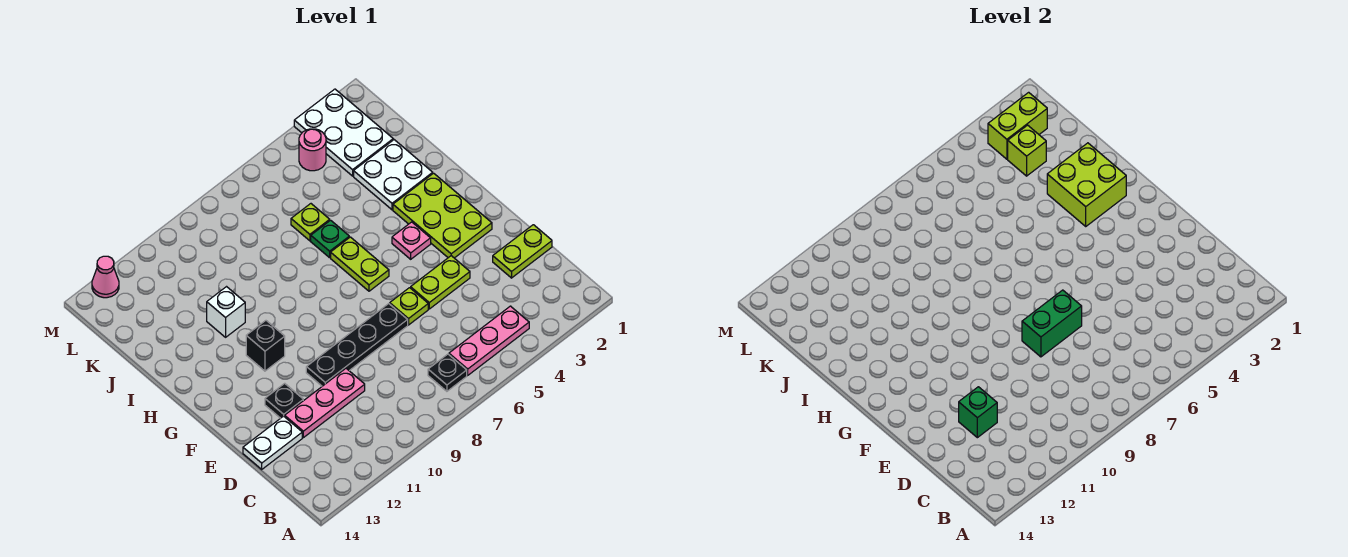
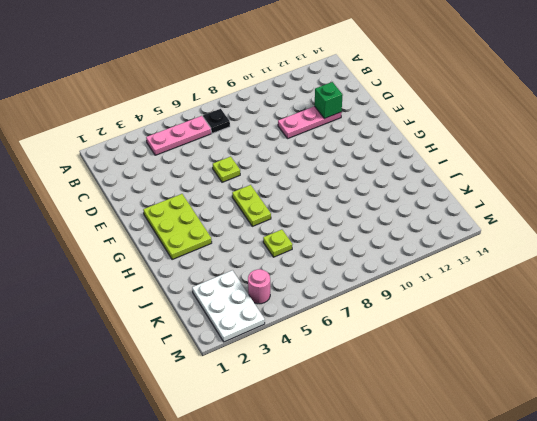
none -> lime 1x2 plate [493,225,552,278]
none -> white 1x2 plate [243,416,302,469]
none -> lime 1x2 plate [411,256,470,309]

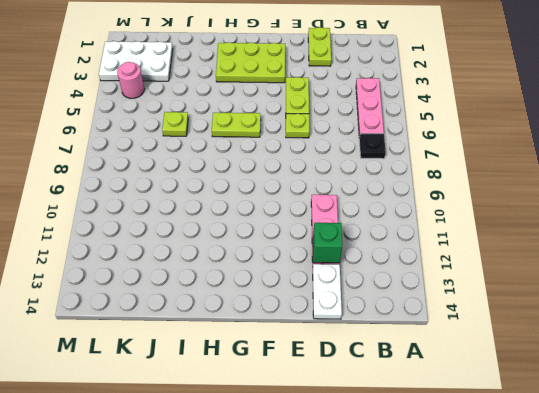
none -> black 1x4 plate [306,304,408,386]
none -> black 1x1 plate [265,383,303,418]
none -> pink 1x1 plate [392,222,431,259]

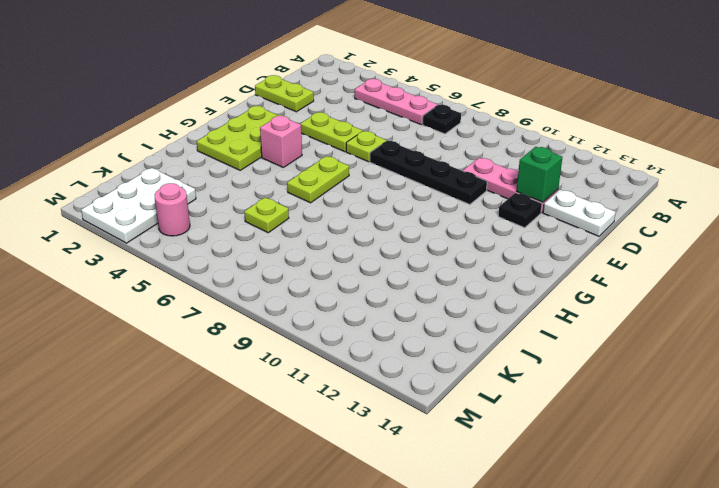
pink 1x1 brick [260,116,302,167] -> pink 1x1 plate [392,222,431,259]
none -> black 1x1 brick [246,321,285,371]
none -> white 2x2 plate [354,140,433,210]
none -> green 1x1 plate [311,220,349,258]

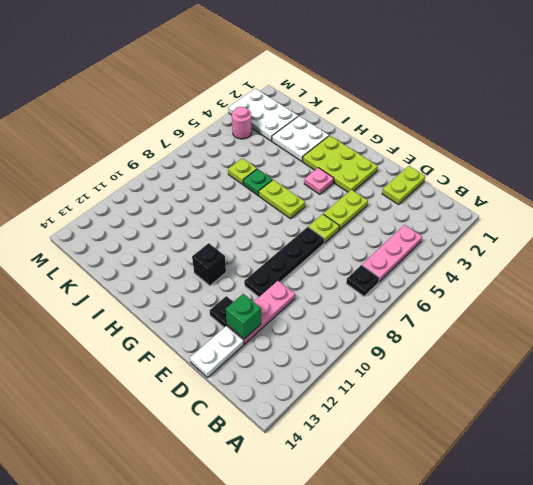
none -> white 1x1 brick [207,287,245,337]
none -> pink 1x1 cone [92,256,119,298]
none -> green 1x2 brick [1022,290,1082,357]

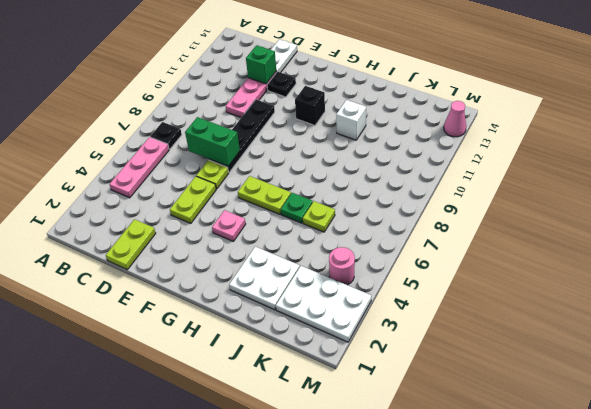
green 1x2 brick [185,117,240,166] -> green 1x2 brick turned to [1022,290,1082,357]
none -> lime 2x3 plate [393,173,492,258]
none -> lime 2x2 brick [1047,143,1126,226]
none -> lime 1x1 brick [1008,125,1046,176]

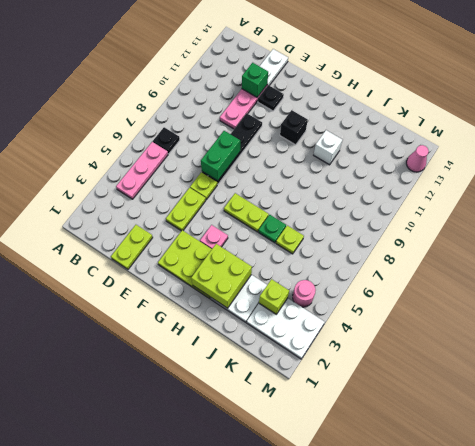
none -> lime 1x2 brick [988,92,1047,159]

